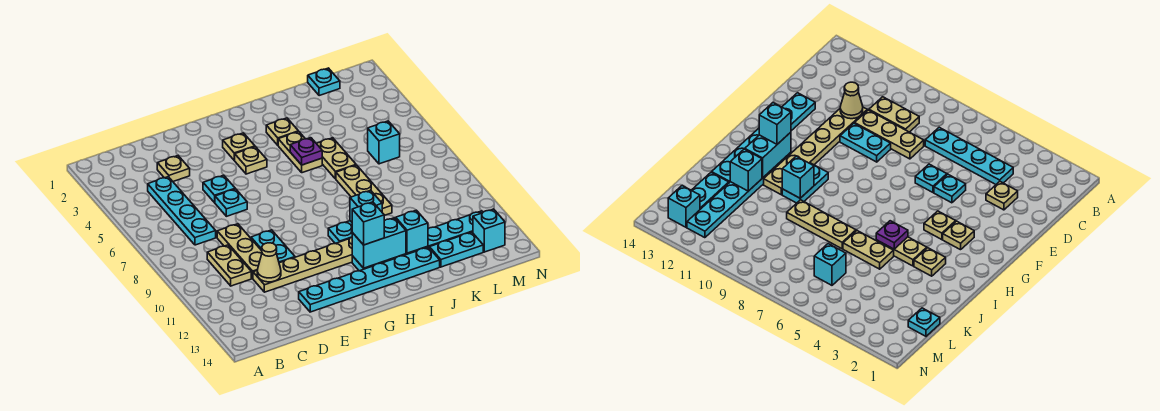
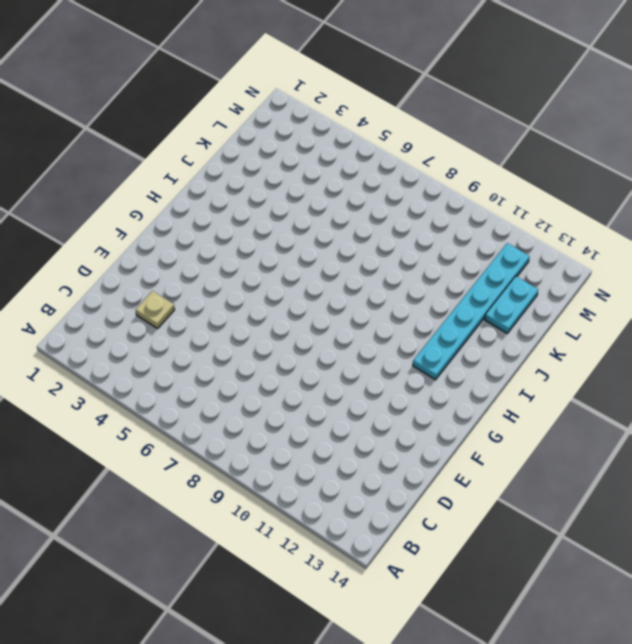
none -> cyan 1x4 plate [148,177,216,245]
none -> tan 1x2 plate [207,245,251,286]
none -> tan 1x3 plate [217,224,262,278]

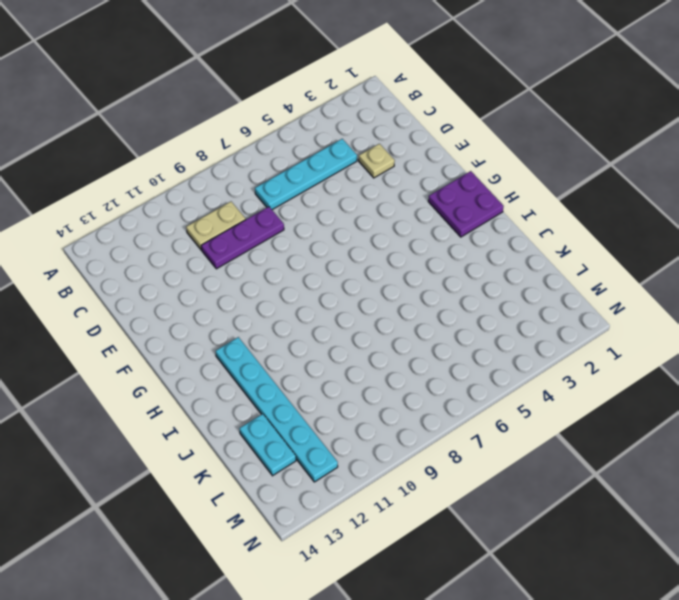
purple 1x3 plate [201,207,284,269] -> tan 1x3 plate [217,224,262,278]
purple 2x2 plate [428,171,504,237] -> none
none -> tan 1x6 plate [253,237,352,292]
none -> cyan 1x1 plate [203,175,235,203]
none -> cyan 1x1 plate [215,189,247,216]

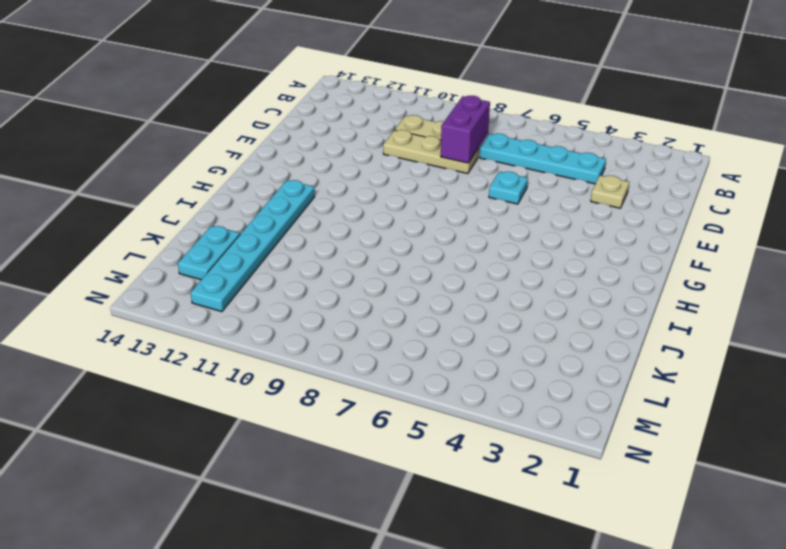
purple 1x2 brick [441,96,490,163] -> none
none -> tan 1x6 plate [253,237,352,292]
none -> cyan 1x1 plate [203,175,235,203]
none -> cyan 1x2 plate [251,230,295,263]

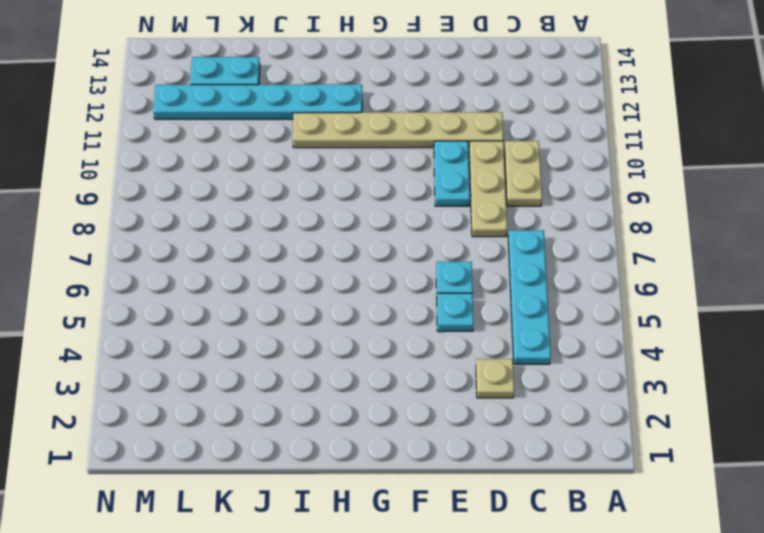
none -> cyan 1x6 plate [299,247,440,312]
none -> tan 1x1 plate [223,133,255,160]
none -> tan 1x1 plate [235,147,267,174]

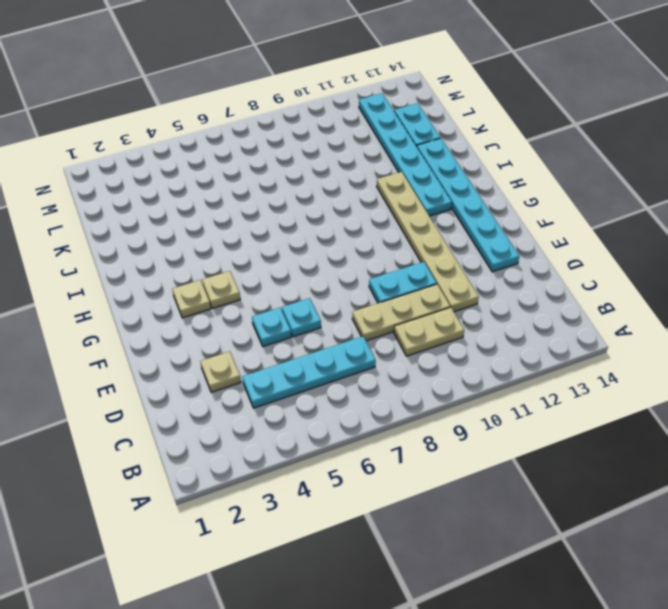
none -> cyan 1x2 plate [328,221,352,244]
none -> tan 1x1 plate [266,118,298,145]
none -> tan 1x2 plate [278,132,322,173]

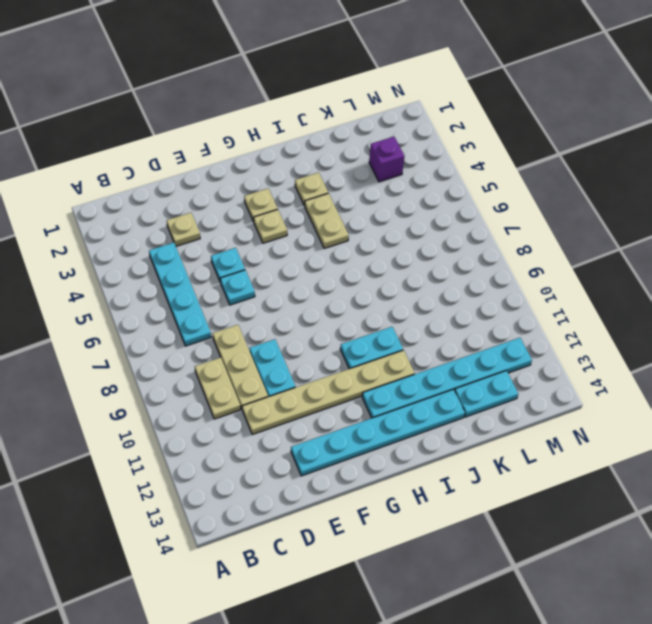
purple 1x1 brick [369,137,404,182] -> none
none -> tan 1x2 plate [316,138,356,179]
none -> tan 1x3 plate [336,165,392,215]
none -> cyan 1x1 plate [308,68,340,96]

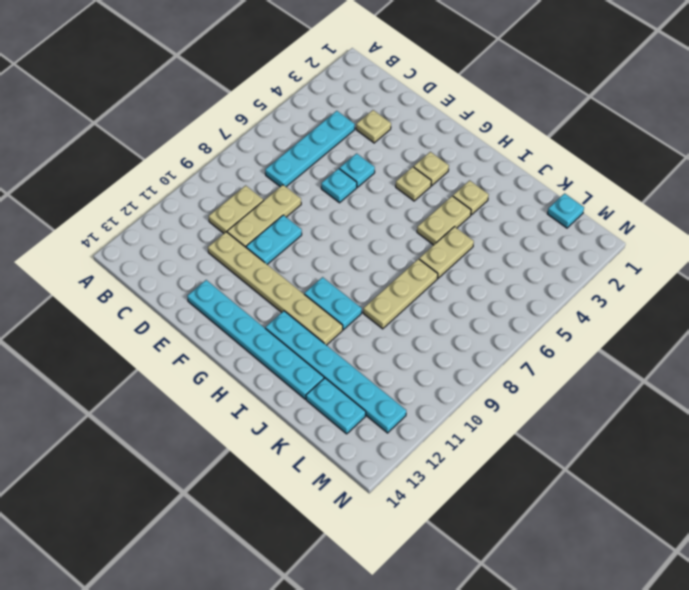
none -> cyan 1x1 brick [368,121,400,164]
none -> cyan 1x1 brick [473,209,505,252]
none -> tan 1x1 cone [257,243,281,282]

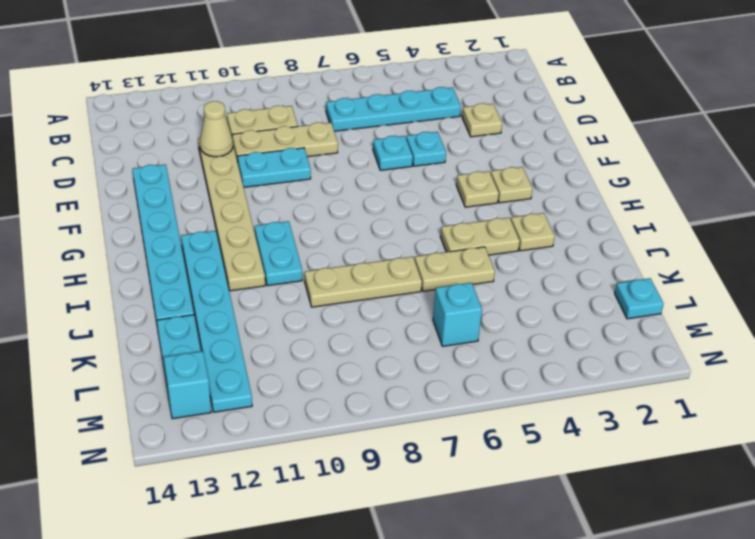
none -> cyan 1x2 brick [352,218,406,268]
none -> purple 1x1 plate [290,138,322,165]
none -> cyan 1x1 brick [350,190,382,222]

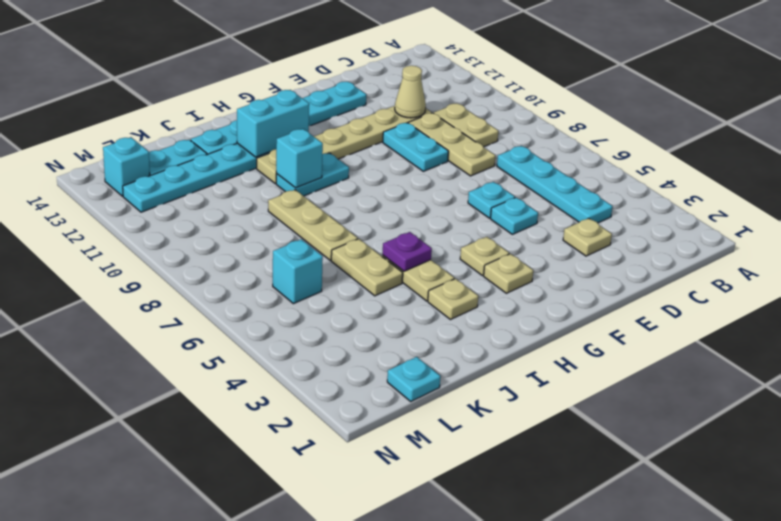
none -> cyan 1x1 brick [396,210,428,253]
none -> cyan 1x1 brick [352,202,385,245]

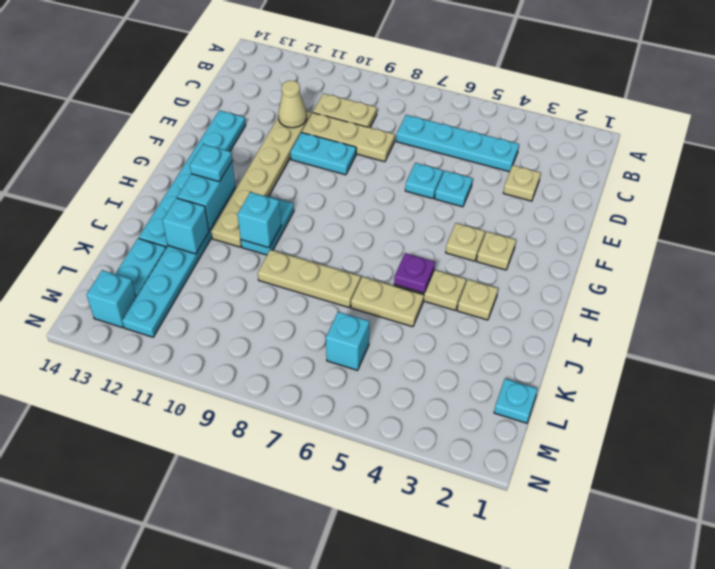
cyan 1x1 plate [190,144,232,181] -> cyan 1x1 brick [352,202,385,245]

